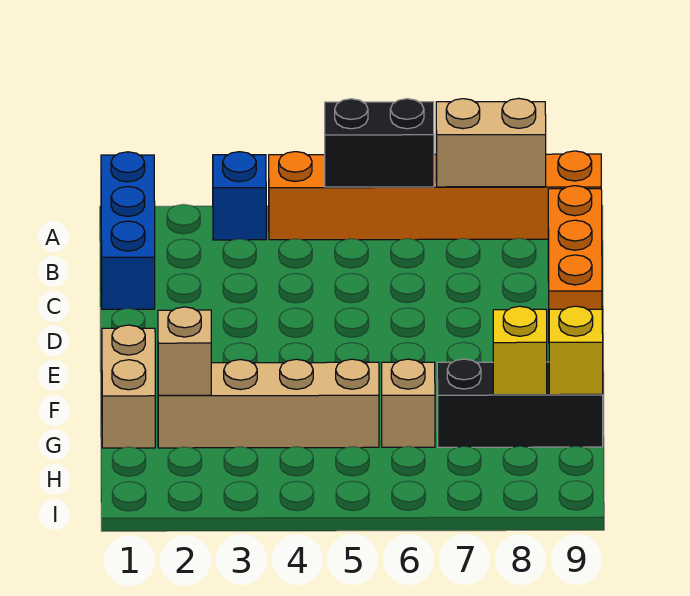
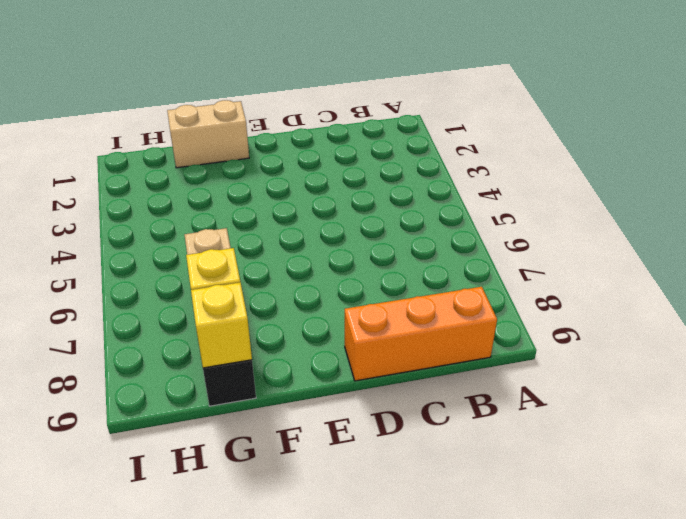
none -> blue 1x3 brick [101,152,155,309]
none -> blue 1x1 brick [213,152,266,240]
none -> orange 1x6 brick [269,151,601,240]

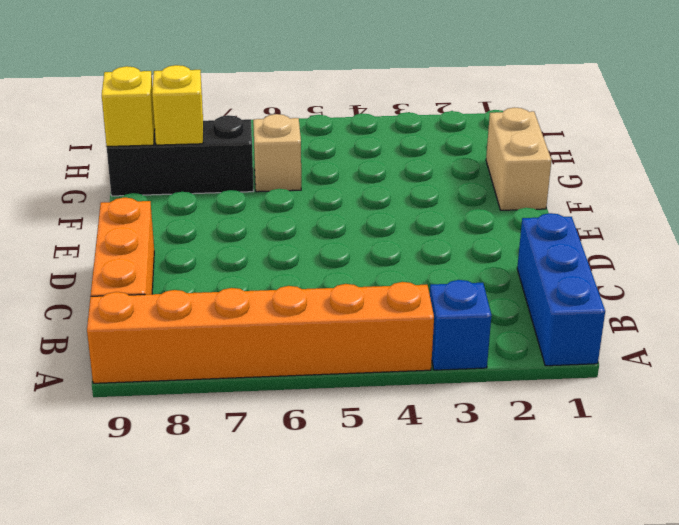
none -> tan 1x4 brick [158,359,379,448]
none -> black 1x2 brick [325,99,434,187]
none -> tan 1x2 brick [436,98,546,187]

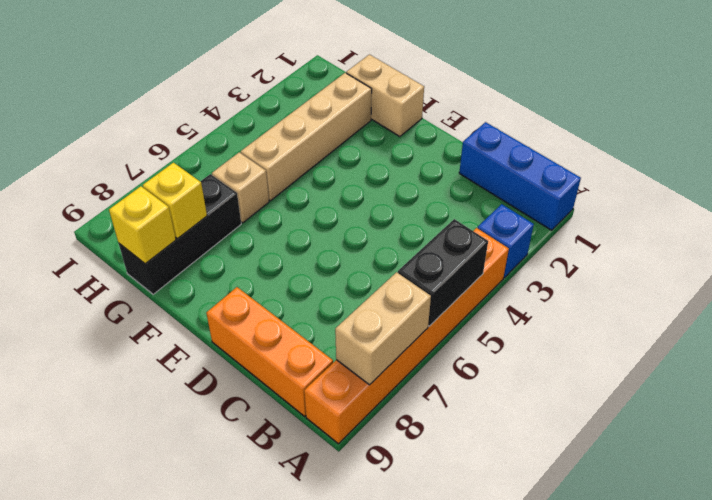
none -> tan 1x1 brick [158,307,211,395]

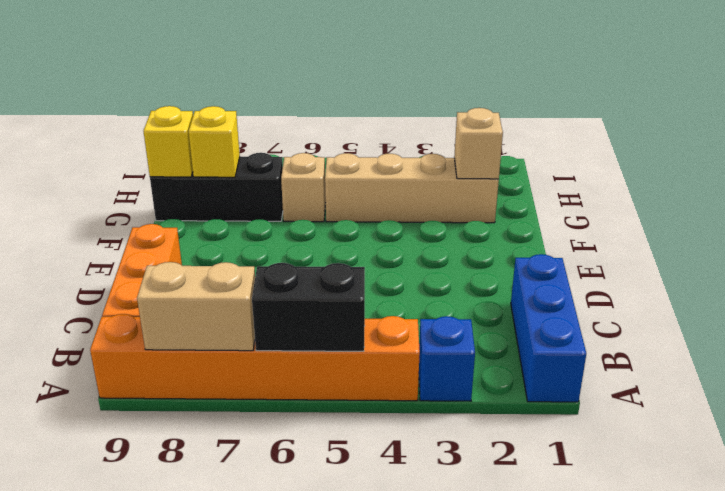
none -> tan 1x2 brick [102,325,155,448]

